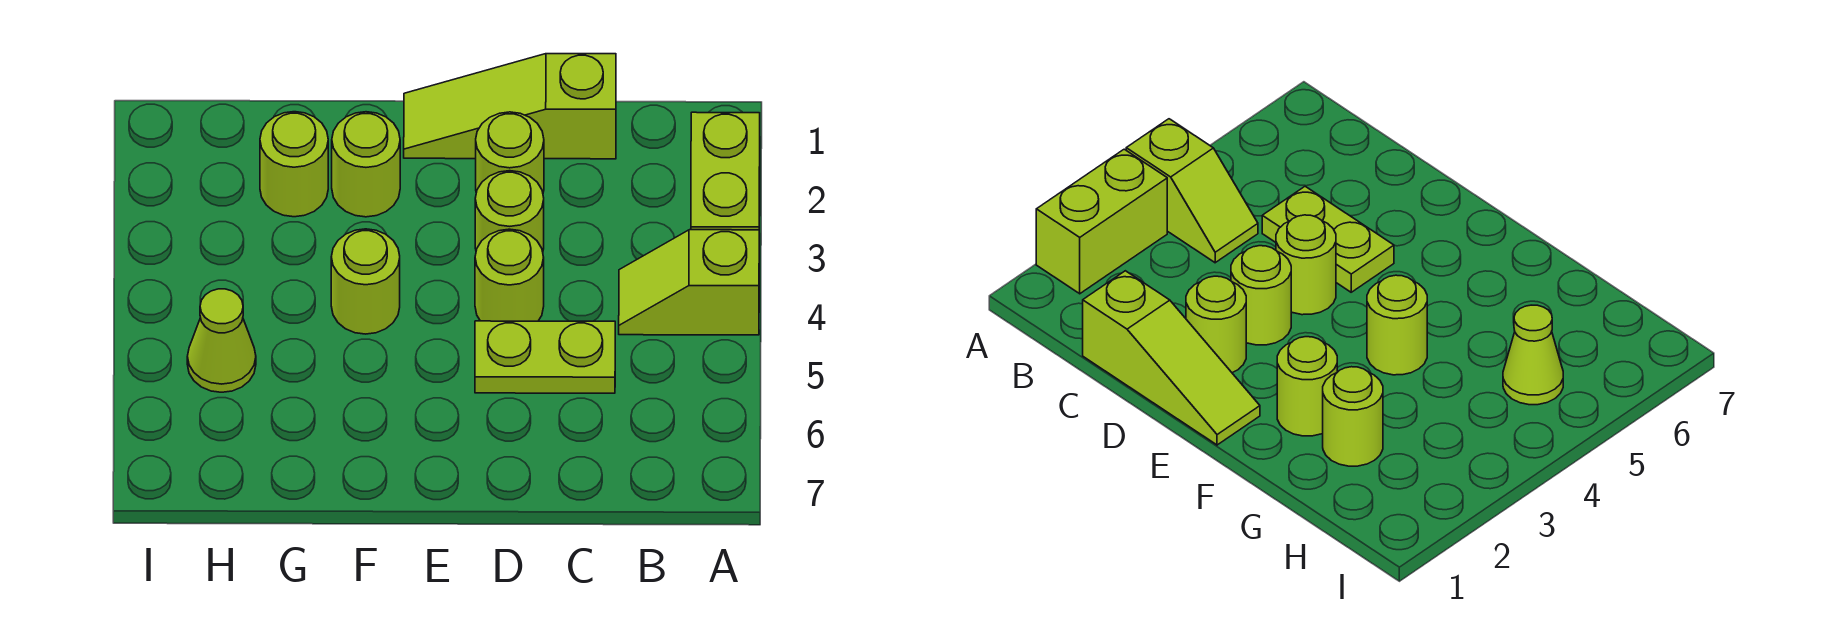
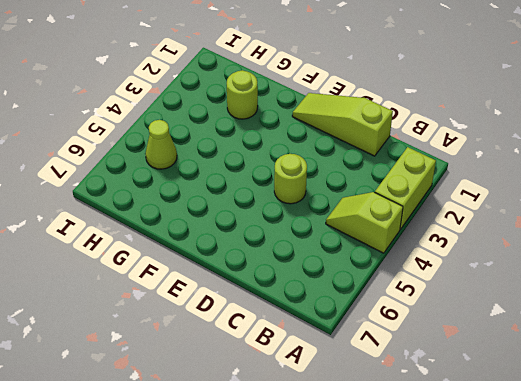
none -> lime 1x2 plate [475,321,615,393]
none -> lime 1x1 round brick [476,112,544,192]

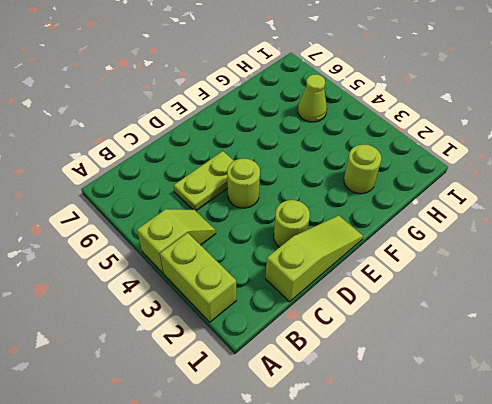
none -> lime 1x1 round brick [475,171,544,252]
none -> lime 1x1 round brick [332,112,400,217]

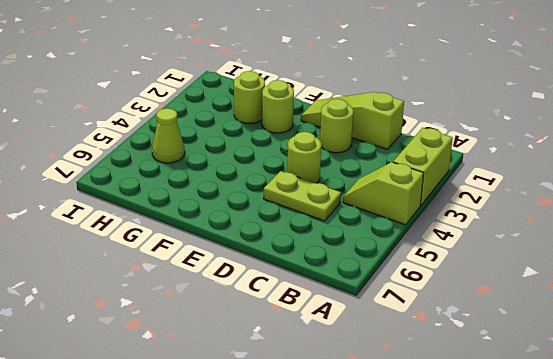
none -> lime 1x1 round brick [475,171,544,252]
none -> lime 1x1 round brick [331,229,400,334]

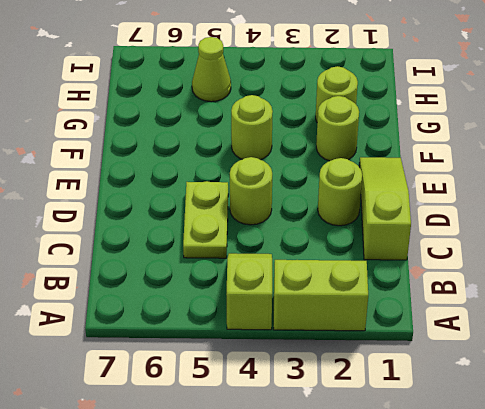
none -> lime 1x1 round brick [475,171,544,252]

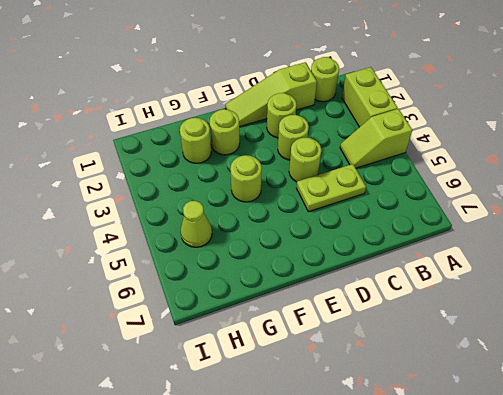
lime 1x1 round brick [311,57,339,102] -> none

